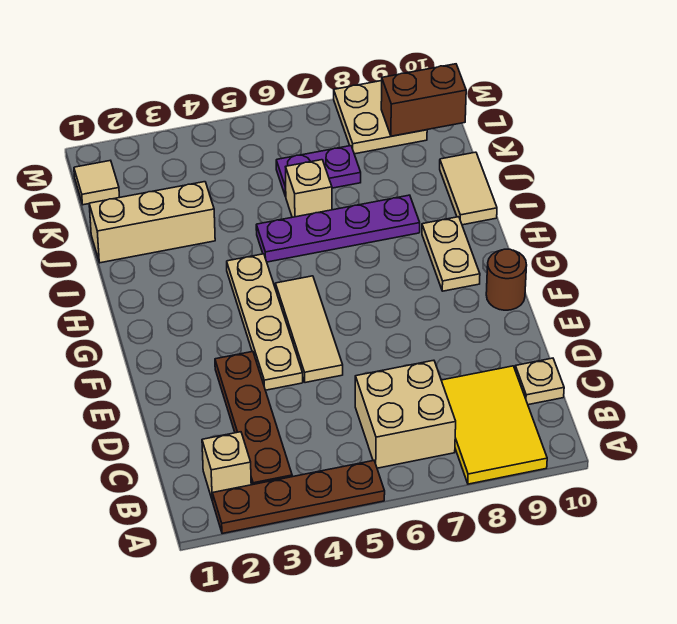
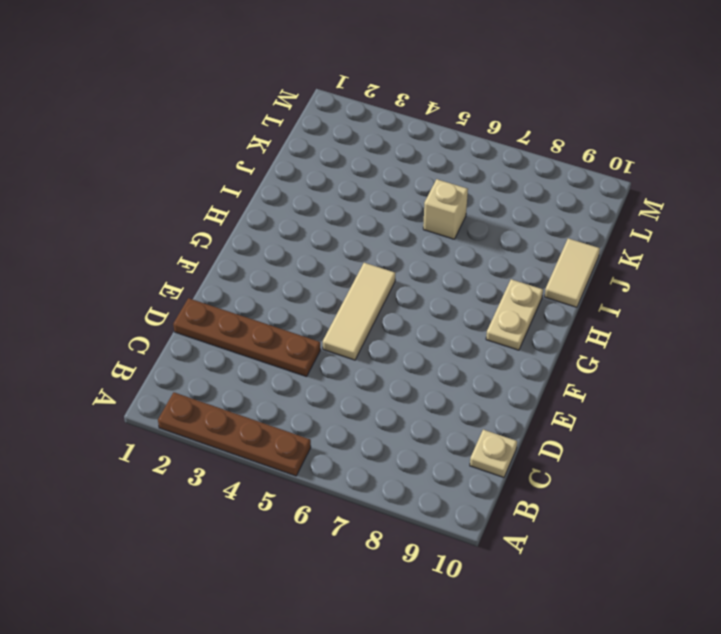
brown 1x4 plate [173,298,321,377] -> brown 1x4 plate turned to [215,352,292,485]
none -> yellow 2x3 tile [441,366,547,484]
none -> tan 1x1 brick [202,432,251,501]
none -> tan 2x2 brick [355,360,456,468]

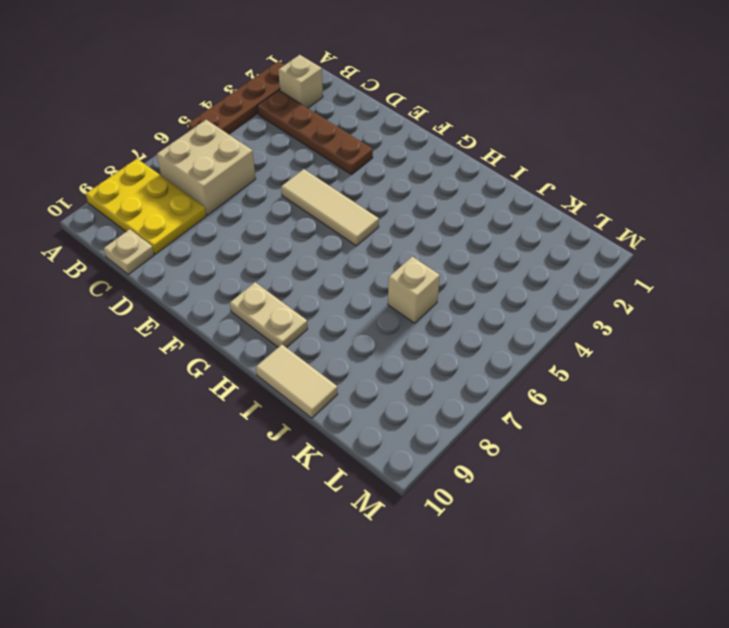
yellow 2x3 plate [86,159,206,254] -> yellow 2x3 tile [441,366,547,484]
none -> tan 1x4 plate [227,254,303,390]
none -> brown 1x1 round brick [486,249,527,310]
none -> purple 1x4 plate [256,195,420,262]

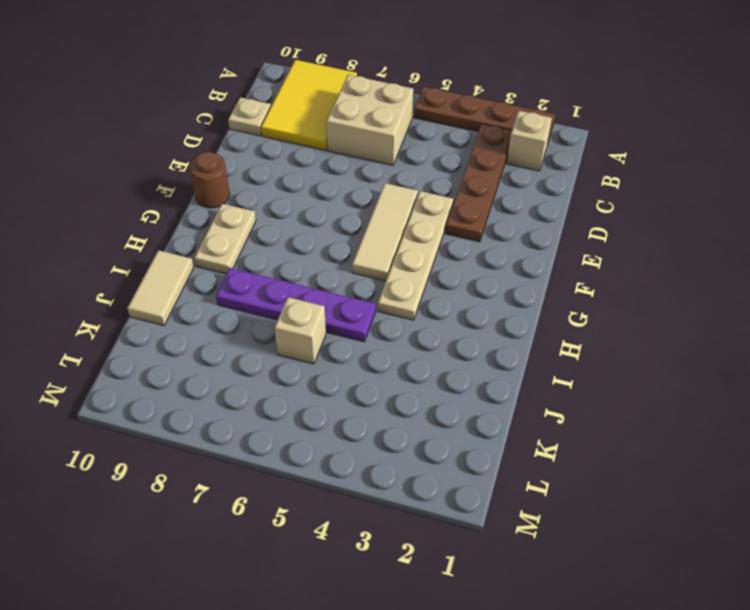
none -> tan 1x3 brick [89,182,215,263]
none -> purple 1x2 plate [276,146,361,197]
none -> tan 1x1 tile [74,160,120,205]

